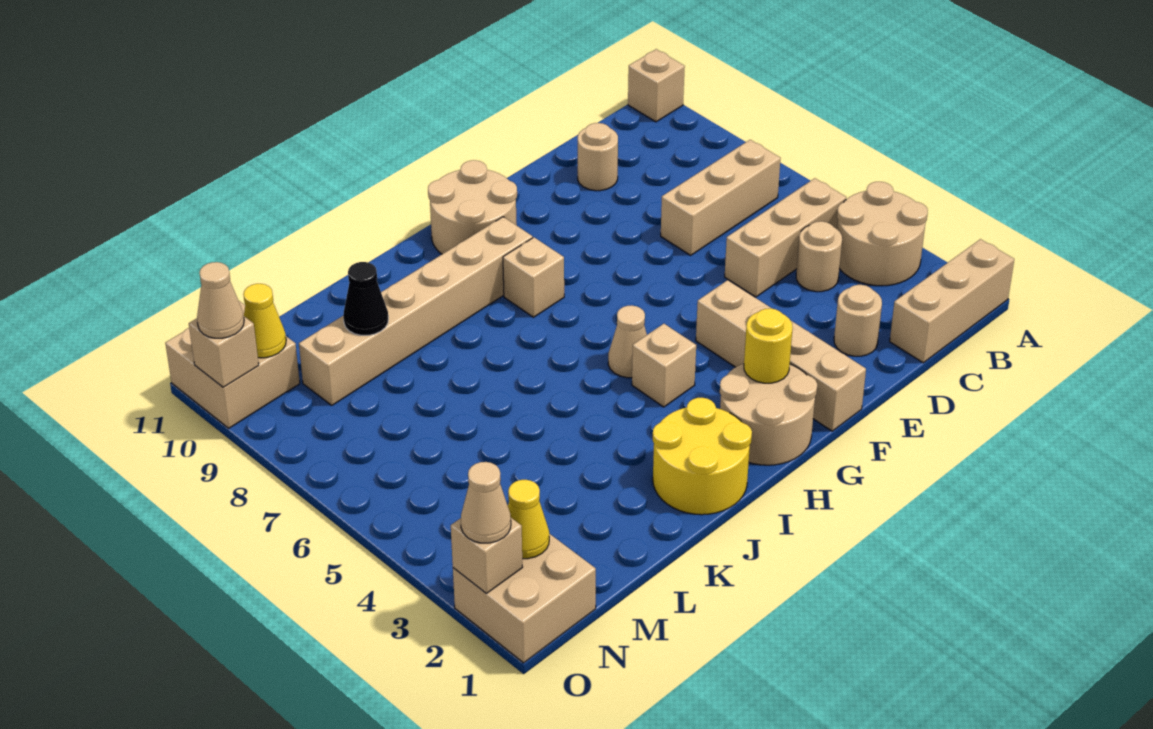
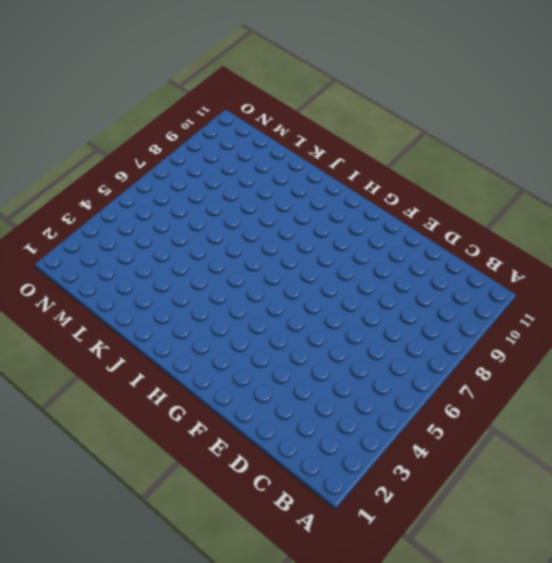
none -> tan 1x3 brick [890,239,1014,363]
none -> tan 2x2 round brick [837,182,928,286]
none -> tan 1x1 brick [628,49,685,122]

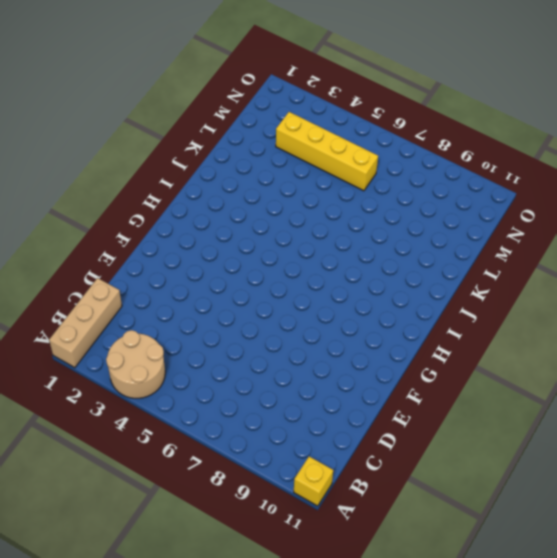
yellow 1x1 brick [294,457,333,506] -> tan 1x1 brick [628,49,685,122]
yellow 1x4 brick [276,112,378,191] -> none
none -> tan 1x3 brick [725,178,846,297]
none -> tan 1x3 brick [661,140,781,255]
none -> tan 1x1 round brick [796,221,842,292]

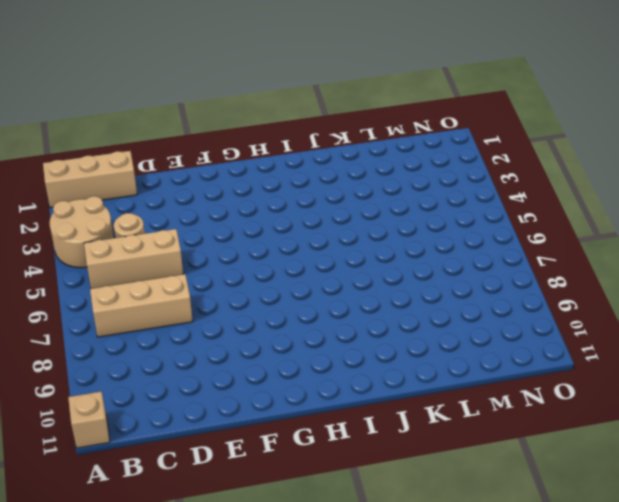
none -> tan 1x1 round brick [834,285,882,356]
none -> tan 1x1 round brick [578,123,618,191]
none -> tan 1x4 brick [696,280,866,431]

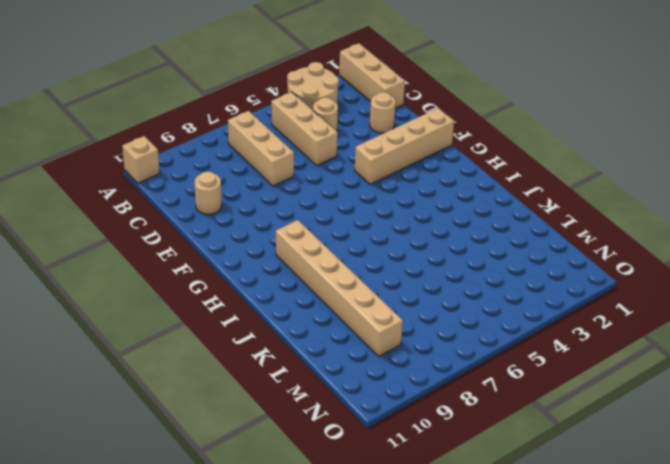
none -> tan 2x2 round brick [720,363,817,465]
none -> tan 2x2 round brick [428,160,517,254]
none -> tan 1x1 brick [632,324,696,407]

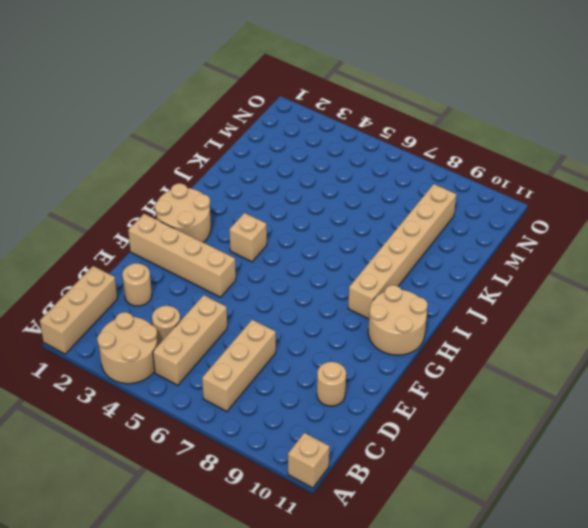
none -> tan 1x1 cone [608,305,647,378]
none -> tan 1x1 brick [503,237,564,317]
none -> yellow 2x2 round brick [653,398,752,515]

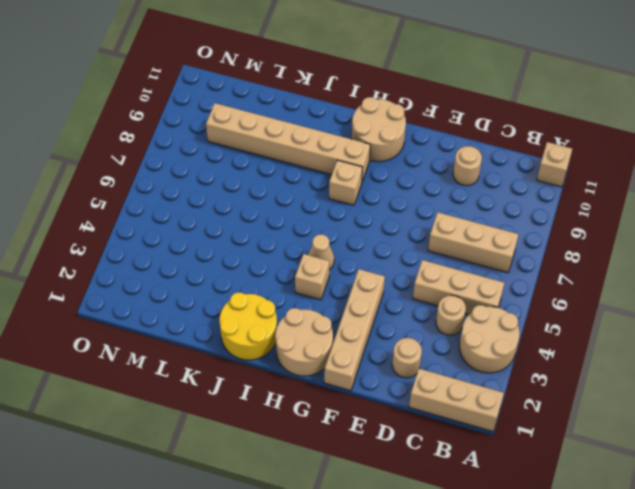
none -> tan 2x2 brick [453,534,596,663]
none -> tan 2x2 brick [165,300,300,428]
none -> yellow 1x1 round brick [744,308,793,383]

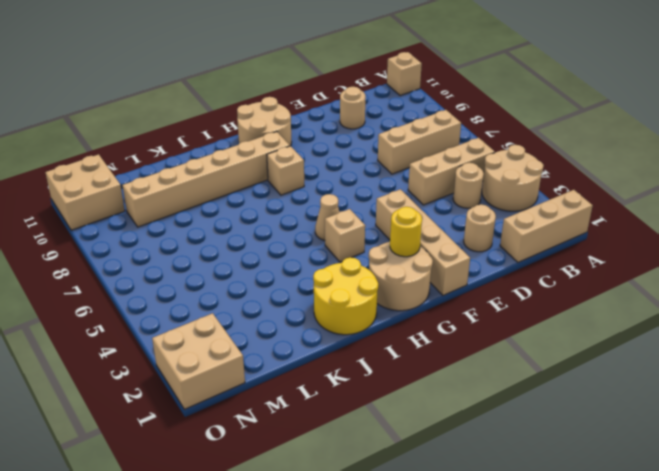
none -> black 1x1 cone [343,262,388,335]
none -> yellow 1x1 cone [508,480,549,559]
none -> yellow 1x1 cone [243,284,286,358]

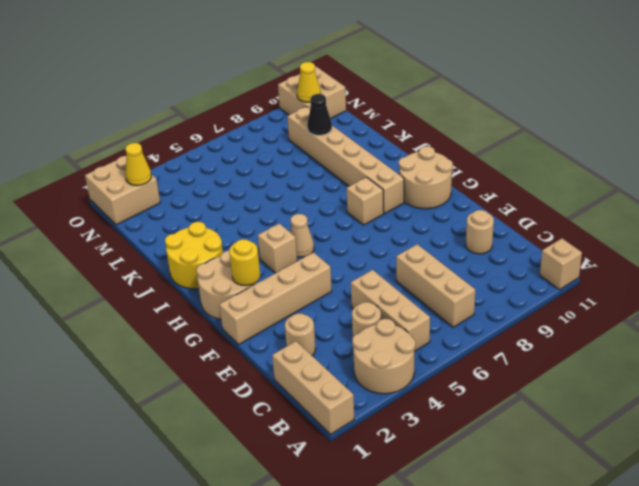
none -> tan 1x1 brick [451,518,523,593]
none -> tan 1x1 brick [189,317,259,387]
none -> tan 1x1 cone [461,462,511,543]

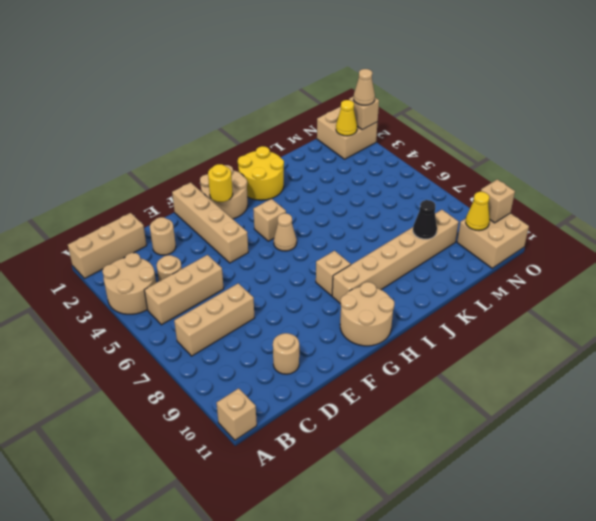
none -> tan 1x1 cone [197,262,244,338]

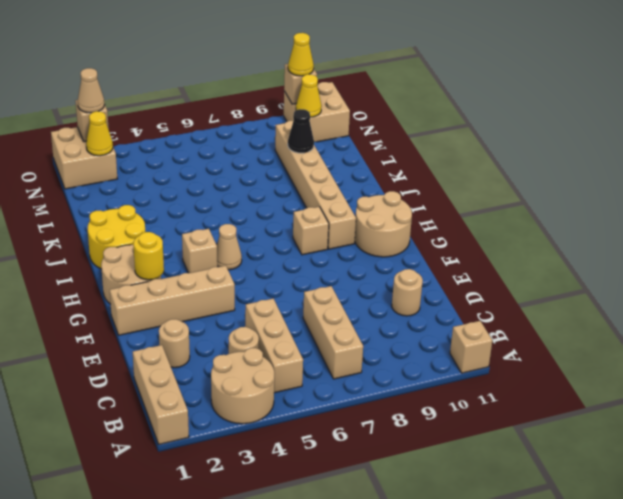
yellow 1x1 cone [288,33,314,76] -> tan 1x1 cone [197,262,244,338]

